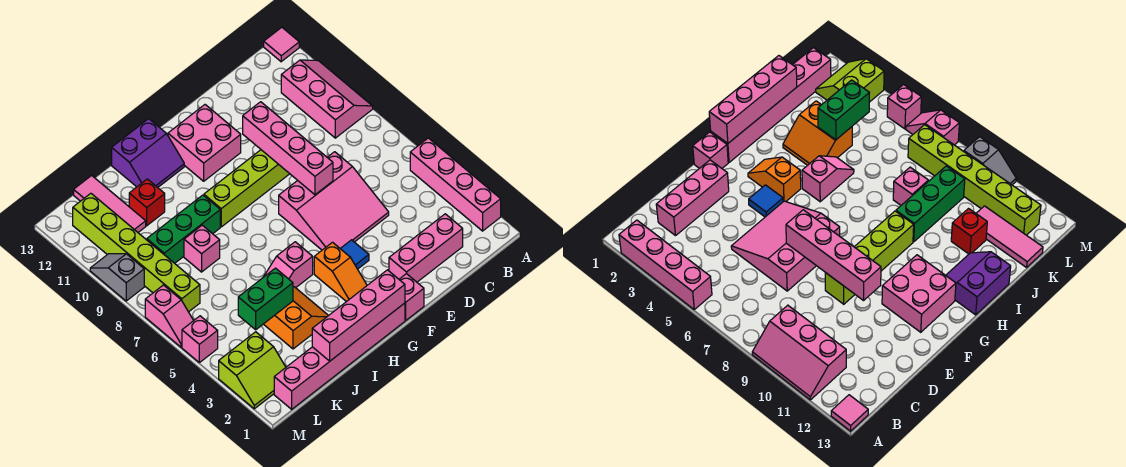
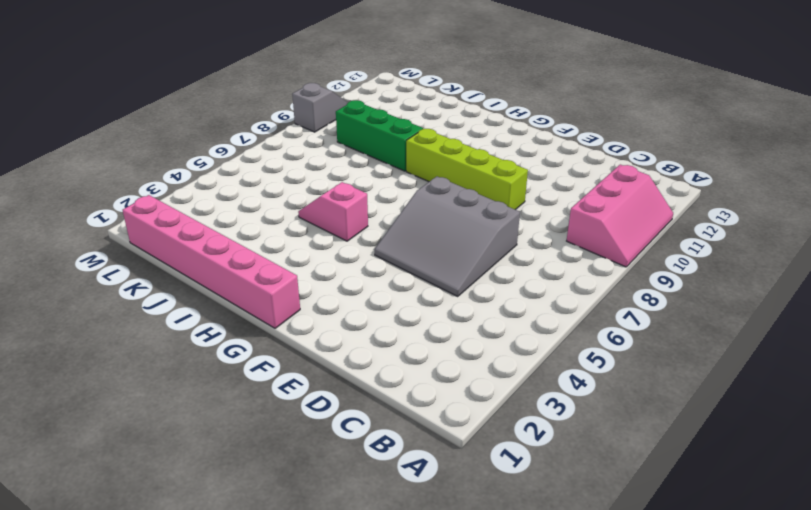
grey 3x3 slope [374,177,520,297] -> pink 3x3 slope [279,152,389,250]
none -> pink 1x4 brick [410,138,501,231]
none -> pink 1x1 tile [264,27,299,62]
none -> pink 1x3 brick [389,214,463,282]

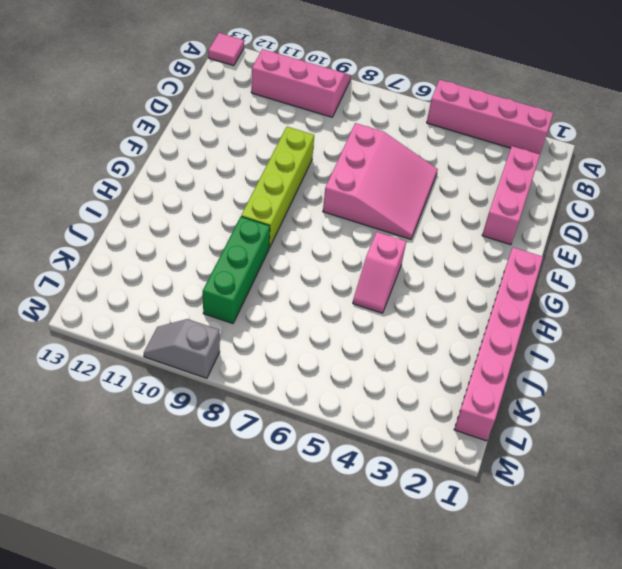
none -> pink 1x1 brick [399,274,424,320]
none -> blue 1x1 tile [340,240,369,269]
none -> pink 2x2 brick [168,105,241,181]

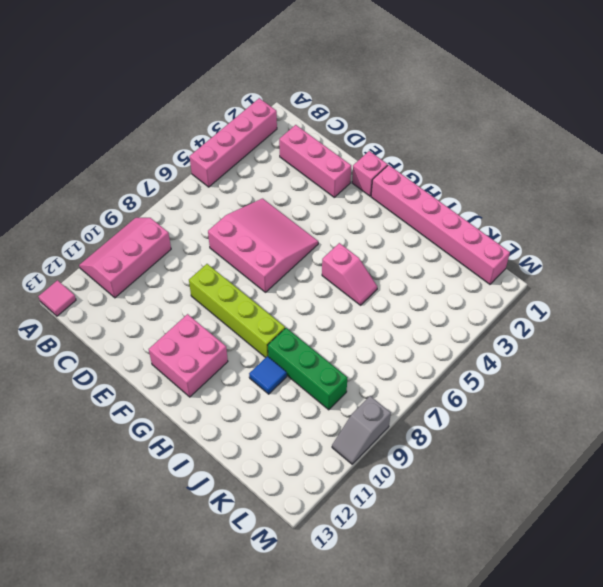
blue 1x1 tile [249,356,287,394] -> blue 1x1 tile moved to [340,240,369,269]
none -> orange 1x2 slope [314,242,367,302]
none -> purple 2x2 slope [112,119,184,187]
none -> orange 2x2 slope [264,287,329,349]

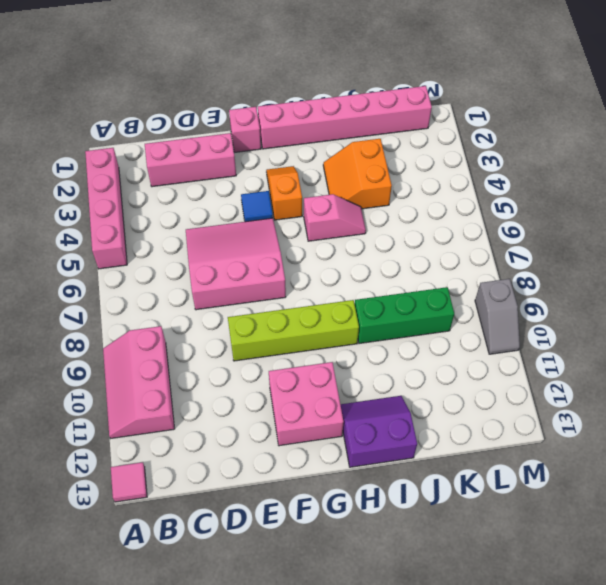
none -> pink 1x1 brick [184,225,220,272]
none -> red 1x1 brick [129,179,165,226]
none -> pink 1x3 tile [74,175,146,232]

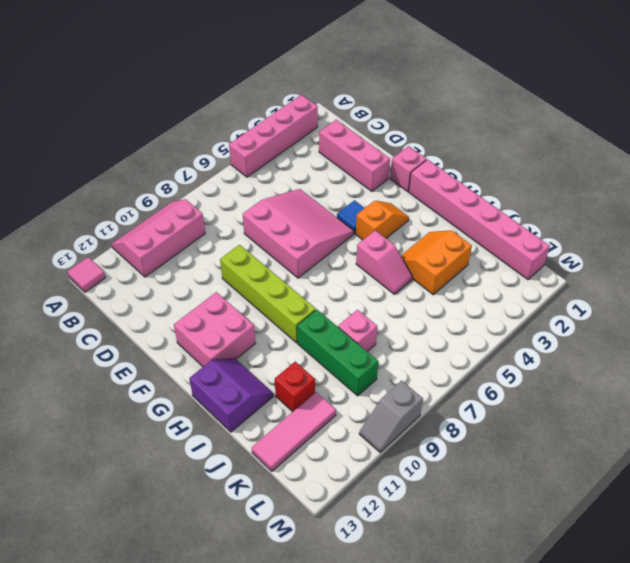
none -> lime 2x2 slope [219,332,286,409]
none -> lime 1x6 brick [73,193,200,312]
none -> pink 1x1 brick [182,316,218,363]

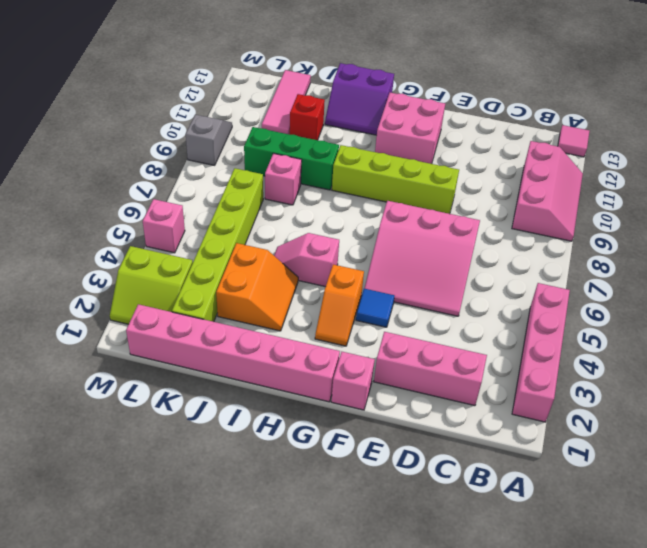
lime 1x6 brick [172,168,263,322] -> lime 1x6 brick moved to [73,193,200,312]
none -> pink 1x2 slope [145,285,194,347]
none -> pink 1x4 brick [243,102,333,195]
none -> pink 1x4 brick [312,270,405,361]

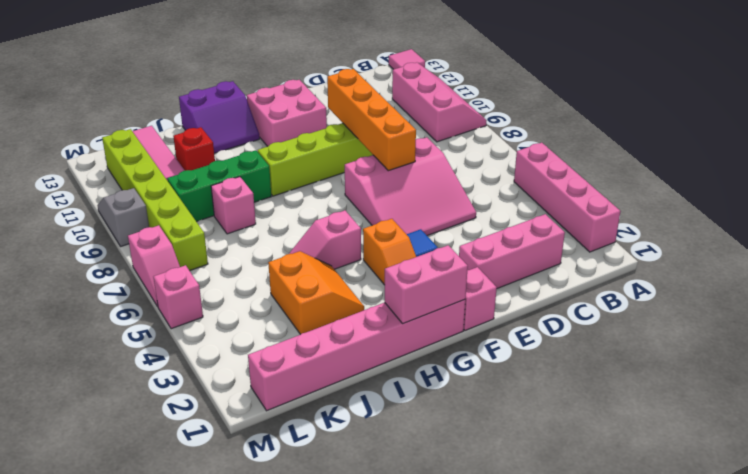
orange 1x4 brick [327,69,416,171] -> pink 1x4 brick [243,102,333,195]
pink 1x2 brick [385,245,468,324] -> pink 1x4 brick [312,270,405,361]
none -> lime 2x2 slope [219,332,286,409]
none -> green 1x2 brick [238,268,293,330]

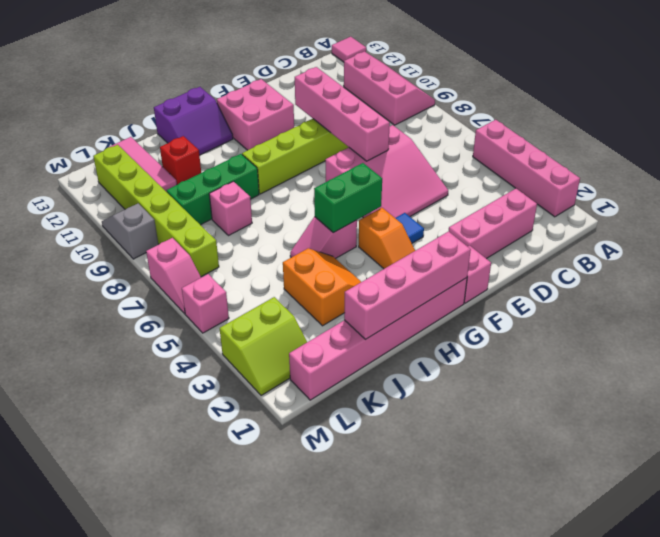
green 1x2 brick [314,163,382,233] -> green 1x2 brick moved to [238,268,293,330]

